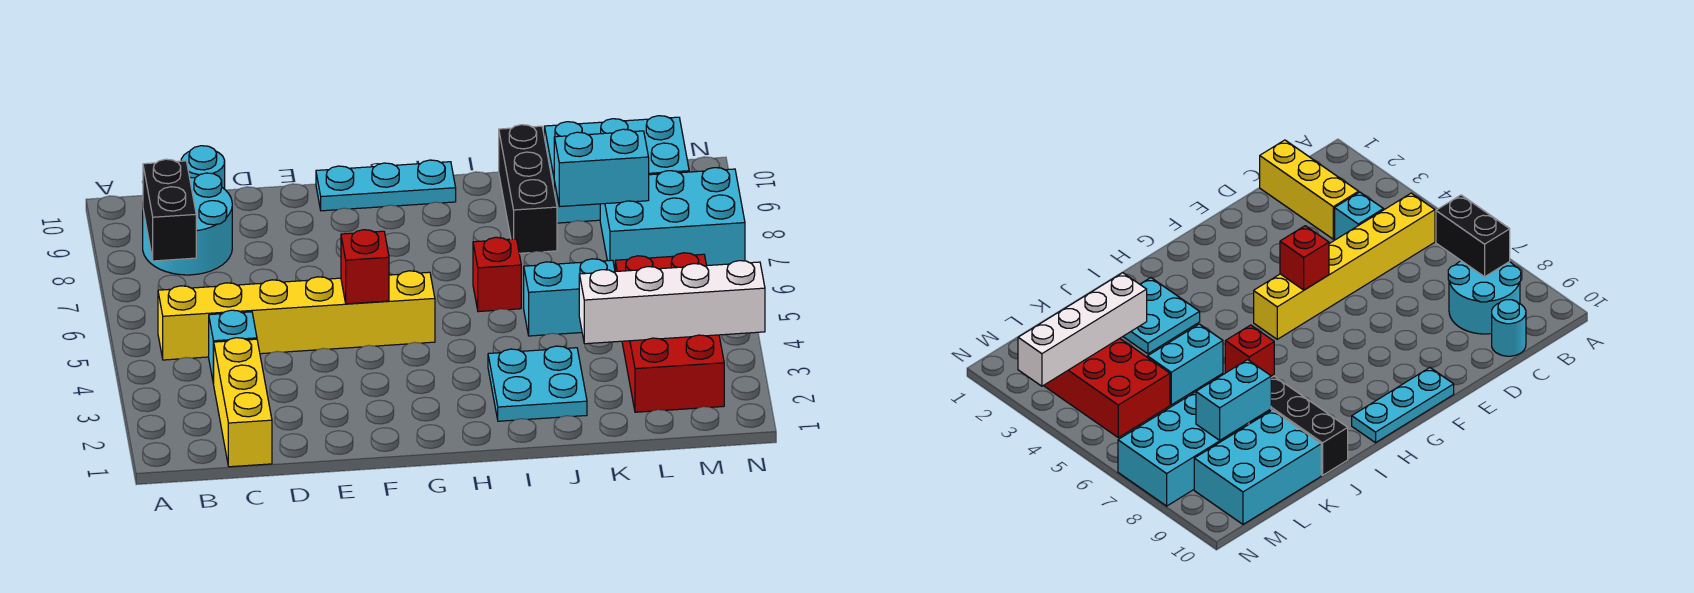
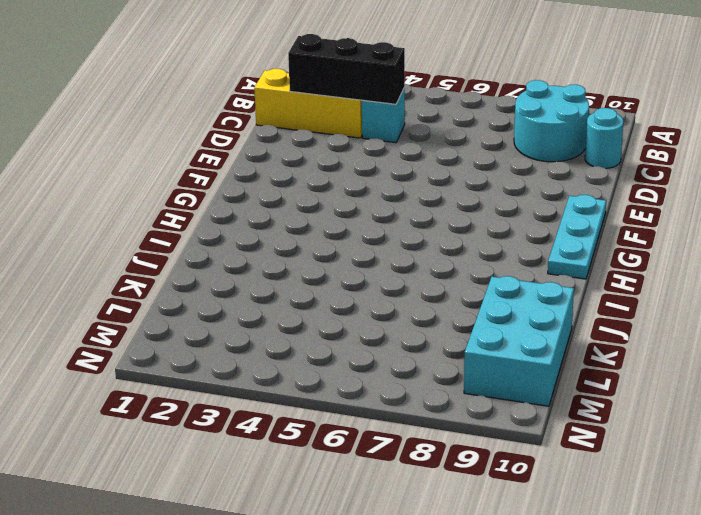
black 1x3 brick [288,34,405,104] -> black 1x3 brick moved to [499,125,557,253]
none -> yellow 1x6 brick [158,271,435,360]
none -> cyan 2x2 plate [488,346,587,421]
none -> red 1x1 brick [473,237,521,312]

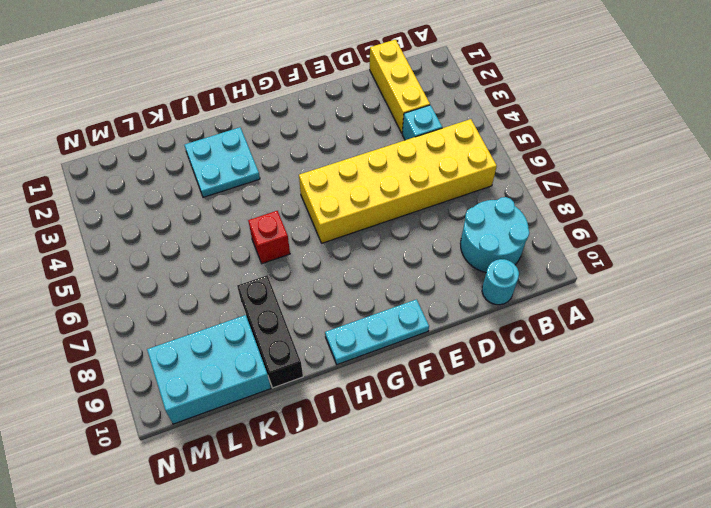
yellow 2x6 brick [299,119,497,243] -> yellow 1x6 brick [158,271,435,360]
none -> cyan 1x2 brick [524,259,615,336]
none -> red 2x4 brick [615,253,724,412]
none -> cyan 2x3 brick [600,168,745,268]

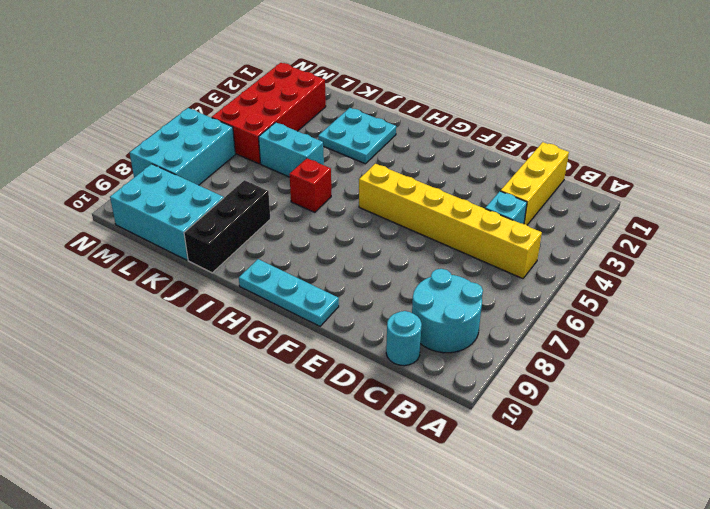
cyan 2x3 brick [130,108,235,185] -> cyan 2x3 brick turned to [600,168,745,268]
none -> black 1x2 brick [143,159,196,261]
none -> red 1x1 brick [341,230,389,304]
none -> white 1x4 brick [579,261,765,344]

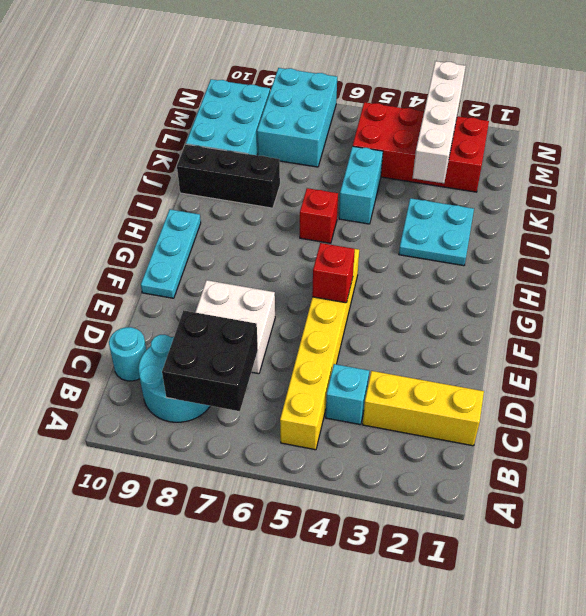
black 2x2 brick [162,310,258,411] -> black 1x2 brick [143,159,196,261]
white 2x2 brick [195,280,275,374] -> none
none -> cyan 1x2 brick [554,129,649,206]

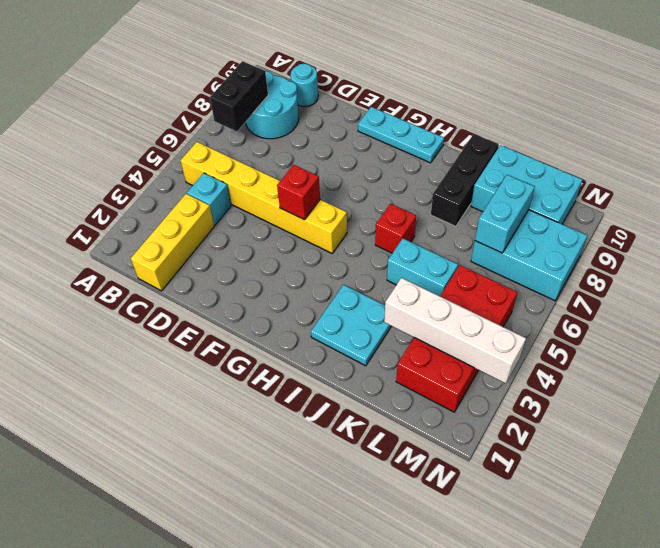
cyan 1x2 brick [475,175,535,253] -> cyan 1x2 brick turned to [554,129,649,206]

